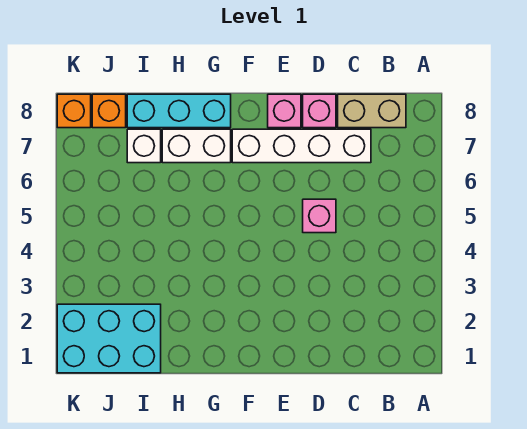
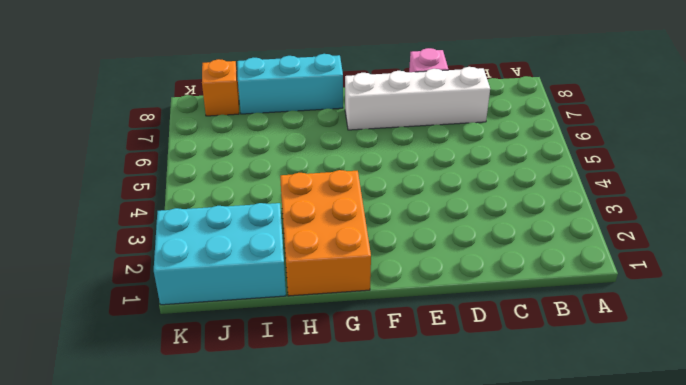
orange 2x3 brick [280,170,371,296] -> none
none -> tan 1x2 brick [338,94,406,128]
none -> pink 1x1 brick [303,199,336,233]

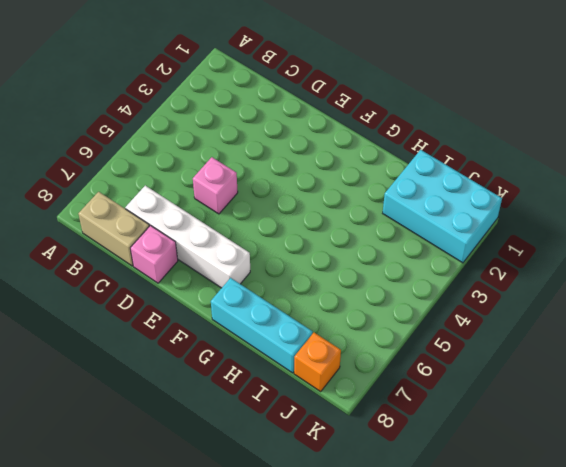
none -> pink 1x1 brick [268,94,301,128]
none -> white 1x2 brick [162,129,231,163]

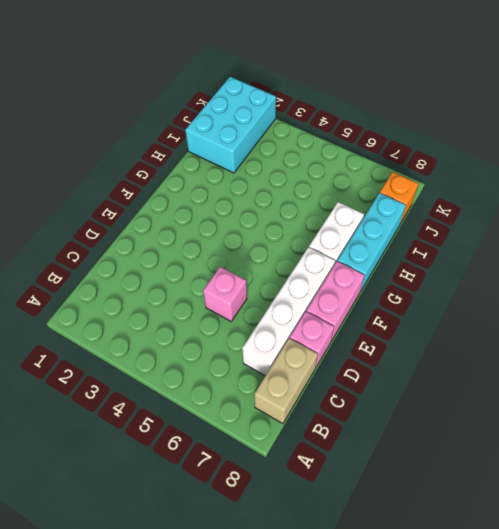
pink 1x2 brick [306,261,364,341] -> pink 1x1 brick [268,94,301,128]
none -> white 1x1 brick [127,129,161,163]
none -> orange 1x1 brick [57,94,91,128]

